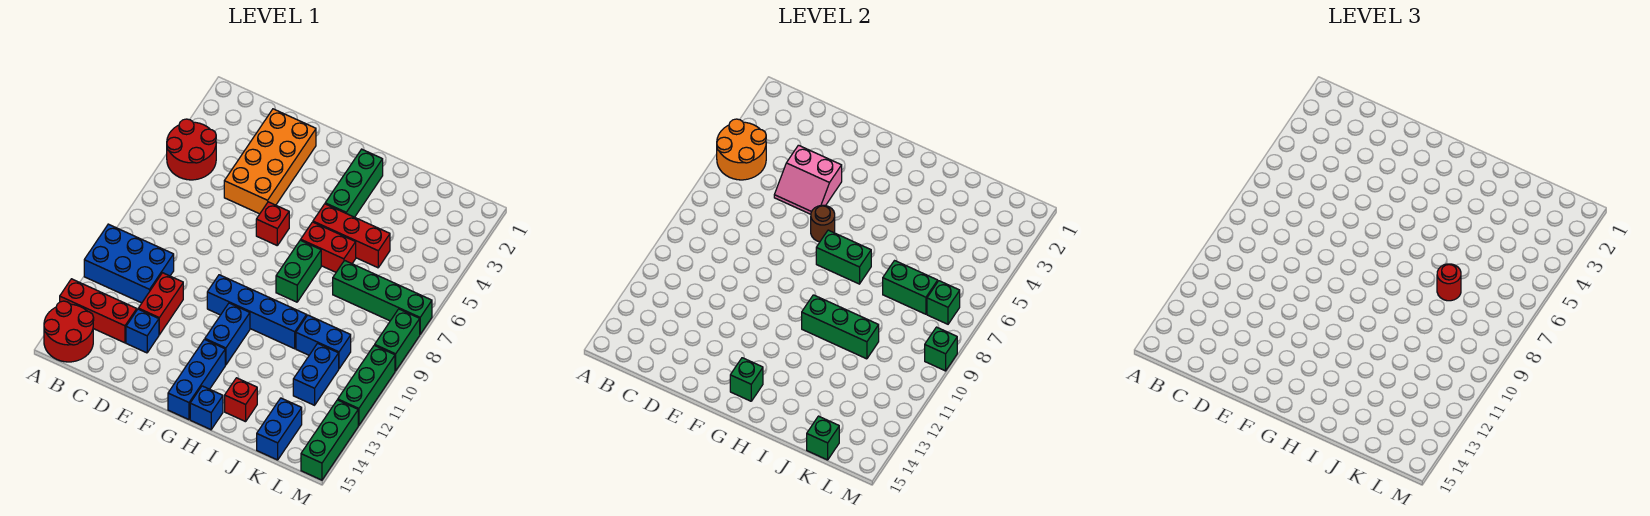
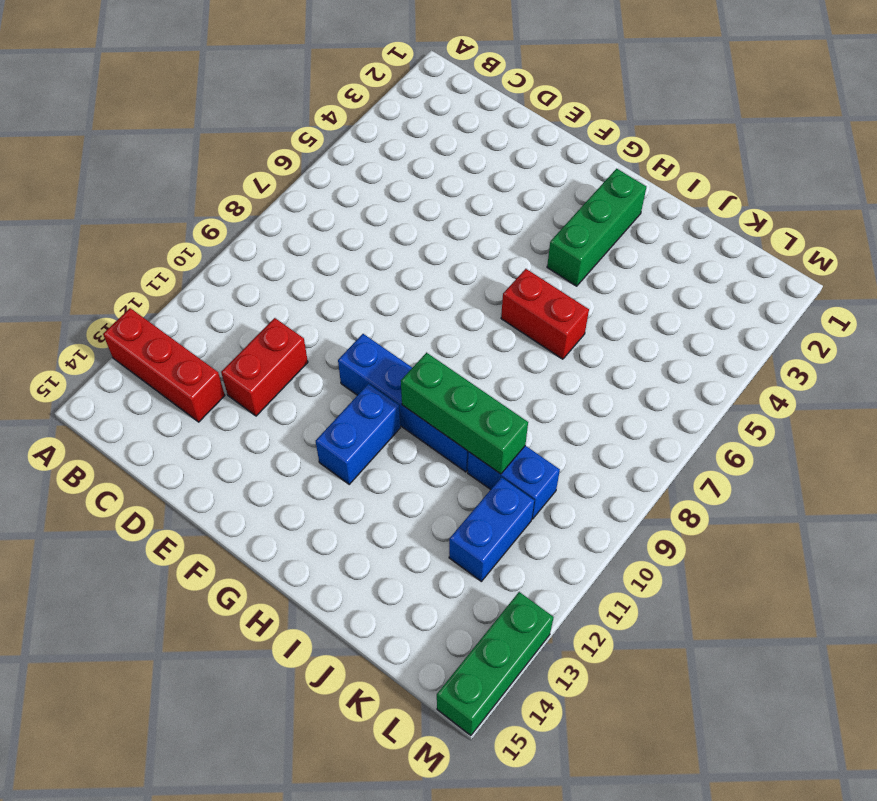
none -> red 2x2 round brick [167,119,216,180]
none -> blue 2x3 brick [84,224,174,303]
none -> red 2x2 round brick [44,301,94,362]
none -> orange 2x4 brick [224,109,316,214]

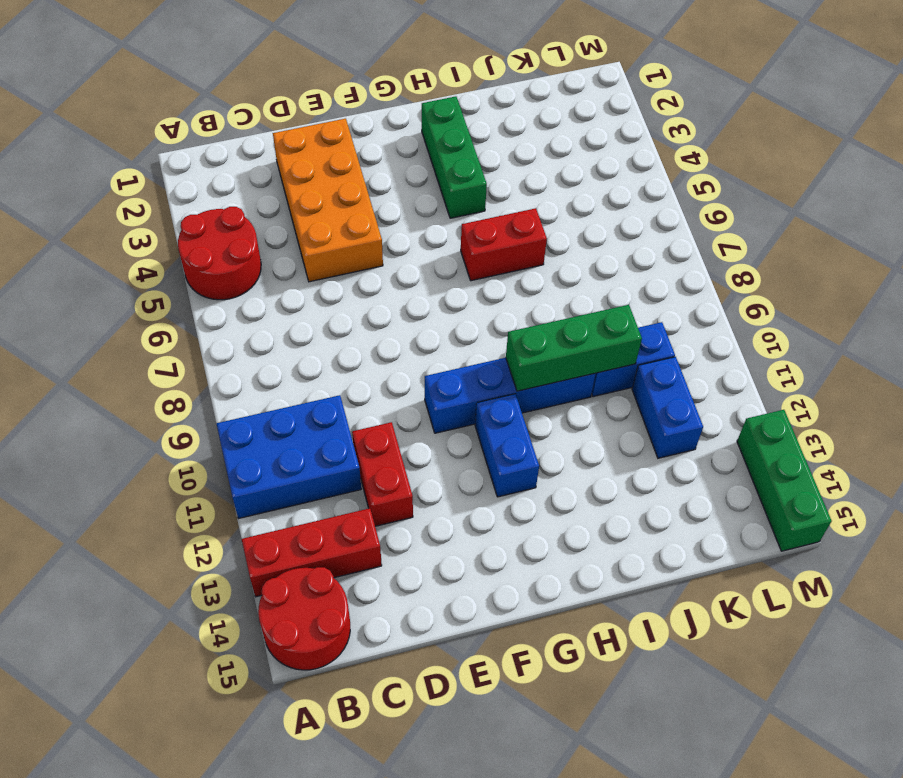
none -> blue 1x1 brick [126,309,159,353]
none -> red 1x1 brick [256,202,289,245]
none -> blue 1x3 brick [168,339,225,420]
none -> red 1x3 brick [313,204,390,268]

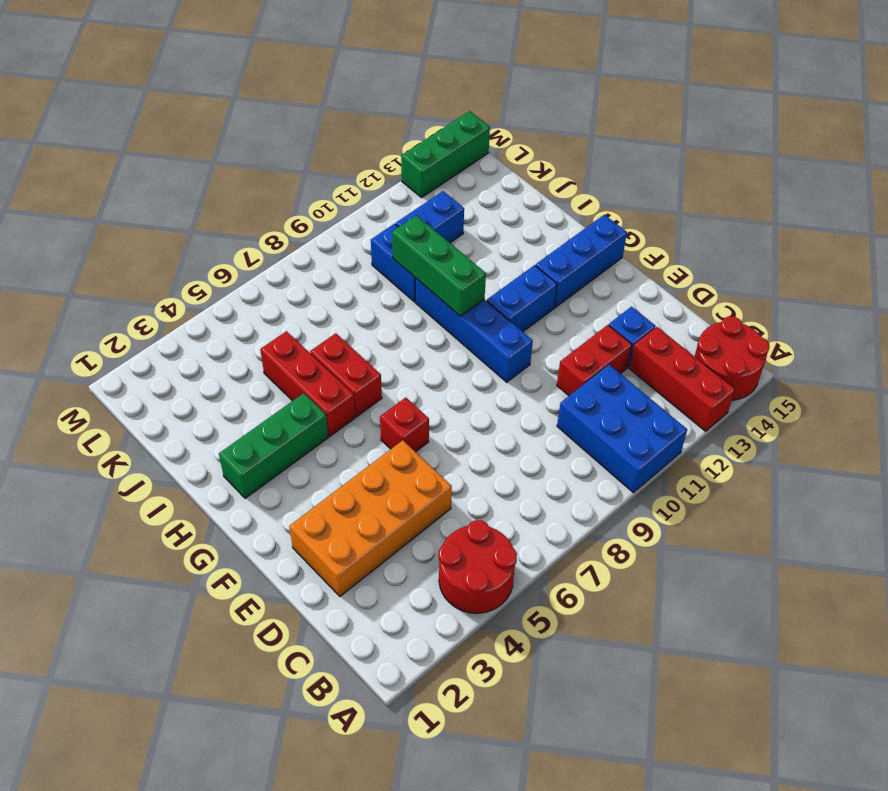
none -> green 1x2 brick [276,240,321,302]
none -> blue 1x1 brick [190,386,223,430]
none -> red 1x1 brick [225,378,257,422]
none -> green 1x4 brick [333,261,432,334]

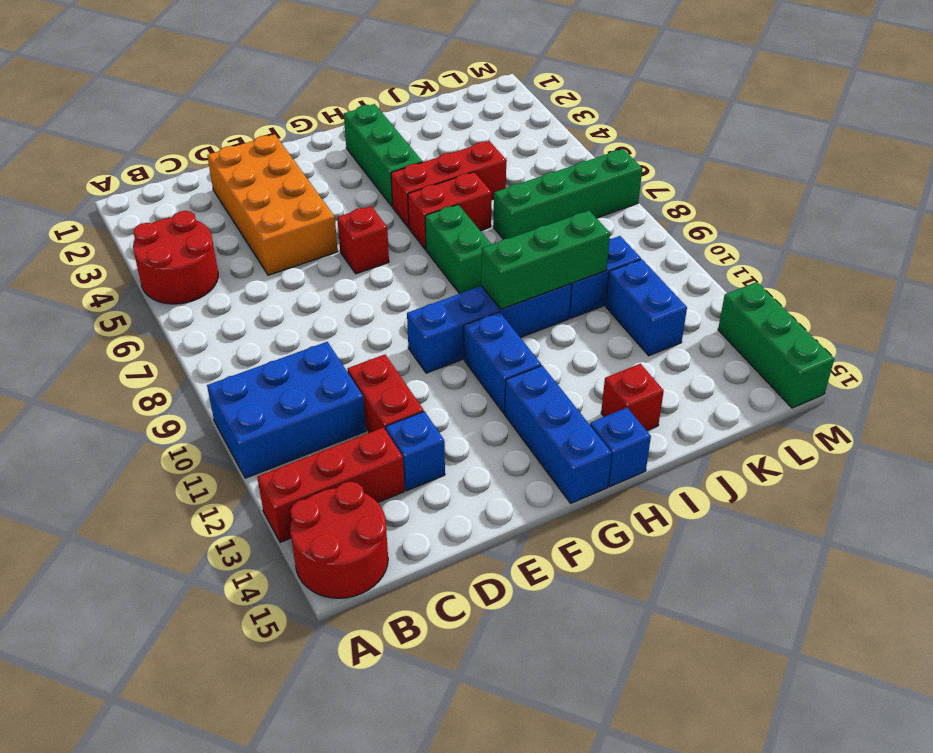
none -> blue 1x2 brick [257,398,302,460]
none -> green 1x2 brick [375,309,420,371]
none -> green 1x3 brick [338,345,395,426]
none -> orange 2x2 round brick [717,119,766,180]

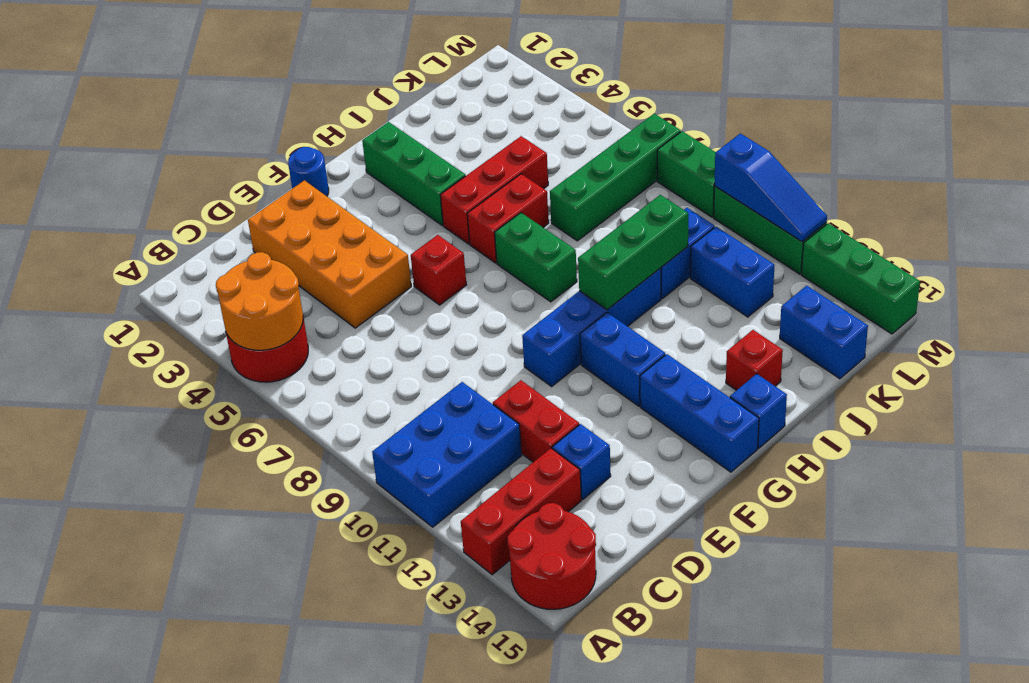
blue 1x1 round brick [288,147,329,196] -> none
blue 1x3 slope [715,133,827,242] -> none
none -> pink 2x2 slope [774,145,842,214]
none -> brown 1x1 round brick [811,205,835,242]
none -> green 1x2 brick [816,230,871,284]
none -> green 1x1 brick [730,358,763,401]

